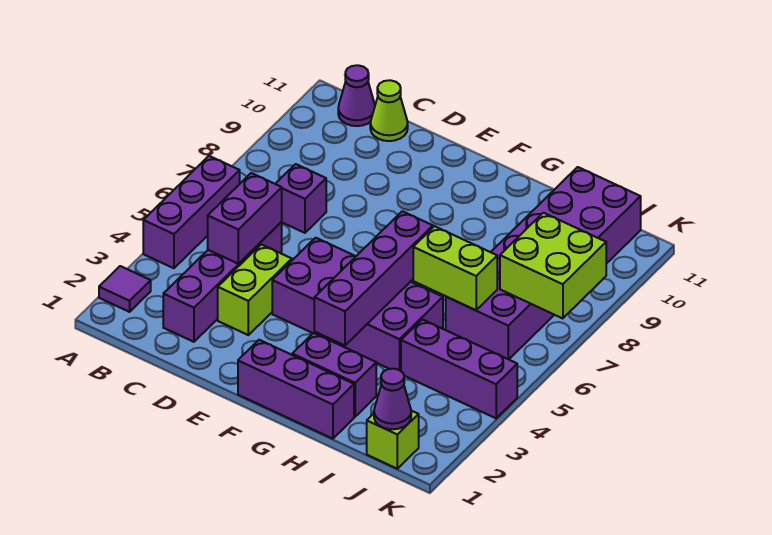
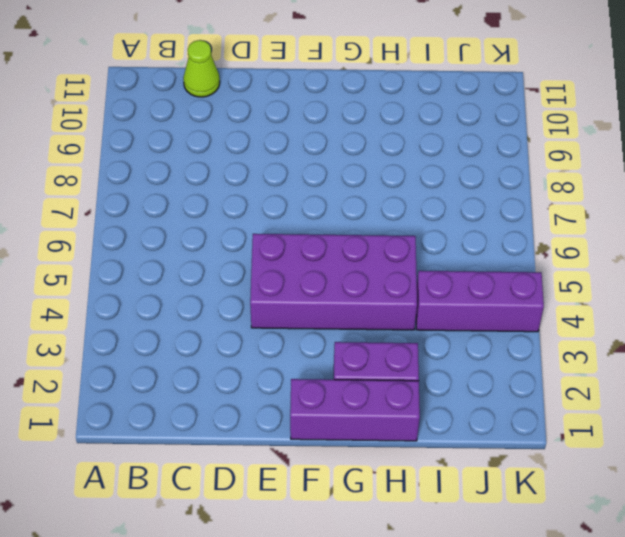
none -> purple 1x1 tile [99,266,151,312]
none -> purple 1x3 brick [143,156,240,268]
none -> purple 1x1 cone [338,65,375,126]

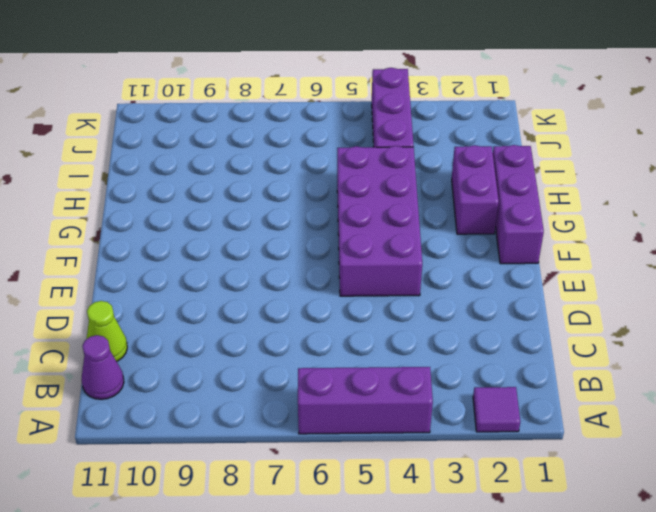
none -> purple 1x4 brick [163,222,282,342]
none -> purple 1x1 brick [276,164,326,233]
none -> lime 1x2 brick [218,244,292,335]

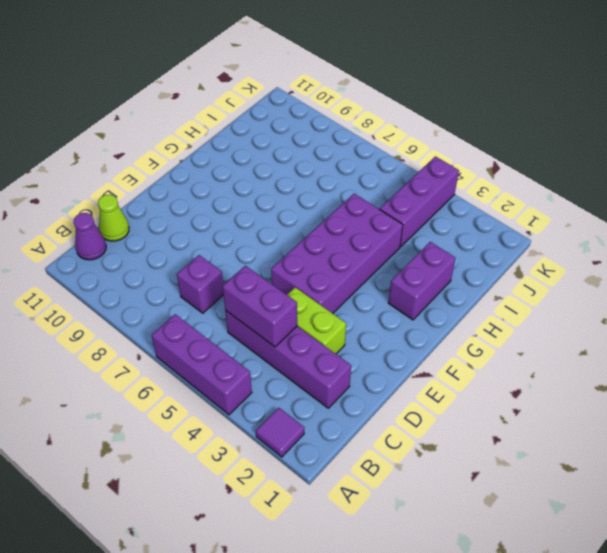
none -> purple 1x3 brick [238,340,354,439]
none -> purple 2x6 brick [446,167,641,359]
none -> lime 1x1 brick [367,411,419,469]

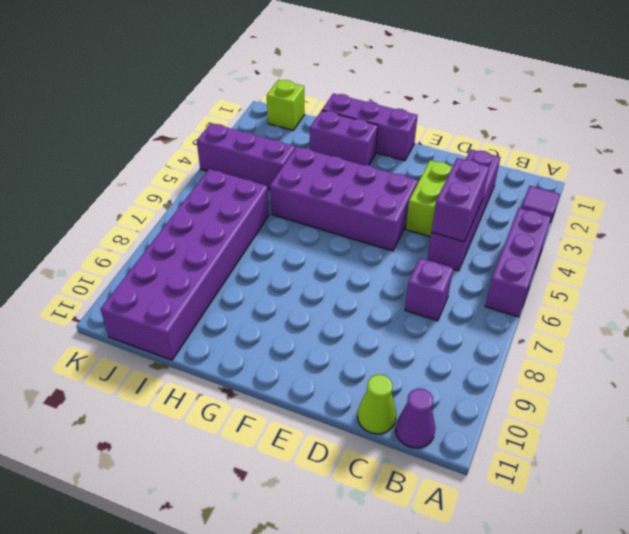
none -> purple 1x4 brick [314,211,433,345]
none -> lime 1x2 brick [413,226,497,310]
none -> purple 1x1 cone [374,369,411,429]

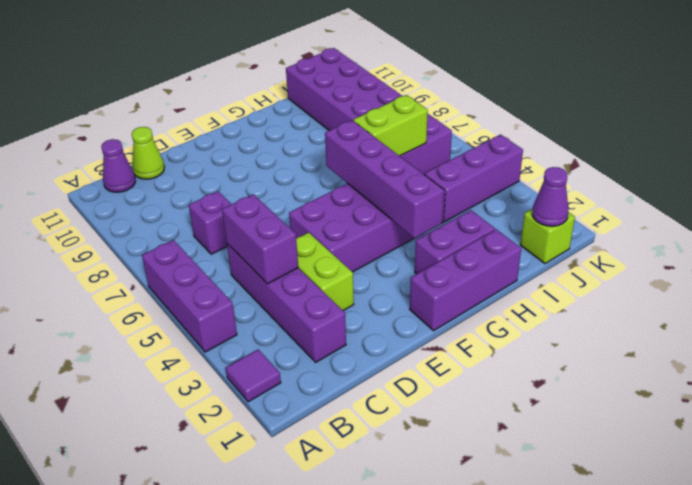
none -> lime 2x2 brick [500,213,606,318]

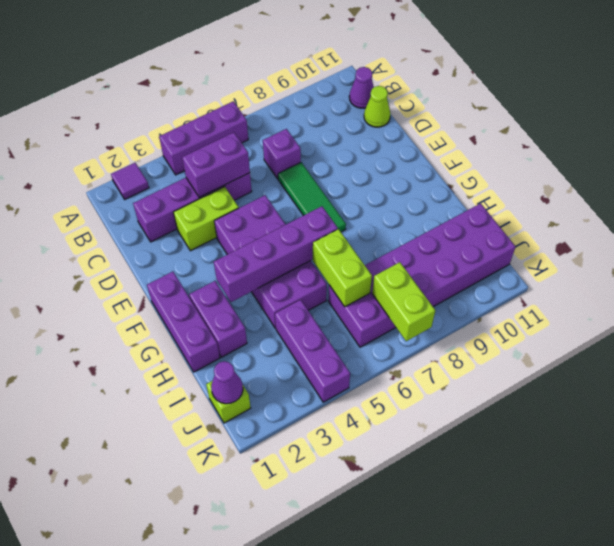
green 1x3 tile [278,162,346,232] -> none
lime 1x2 brick [372,262,435,341] -> lime 2x2 brick [500,213,606,318]

